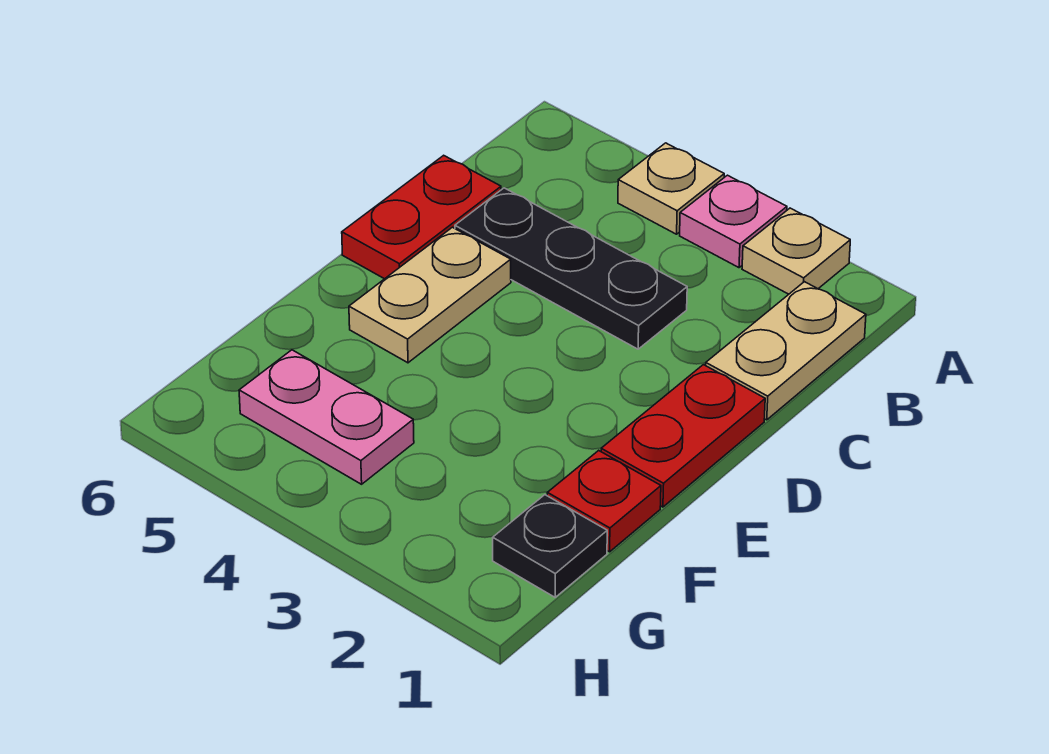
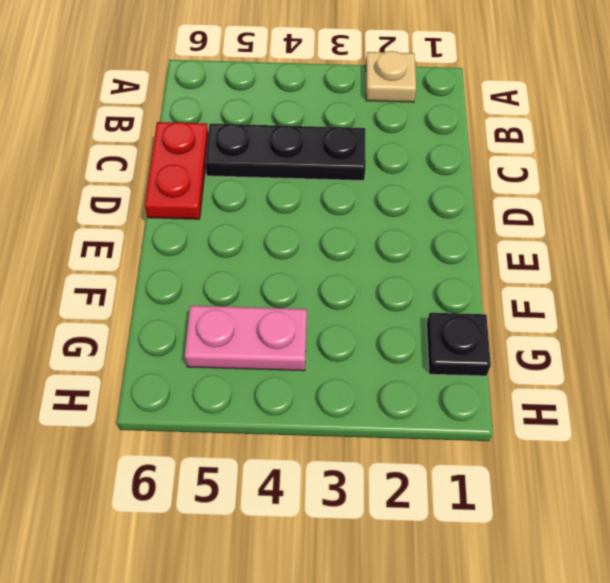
none -> pink 1x1 plate [680,175,787,268]
none -> tan 1x1 plate [618,143,724,234]

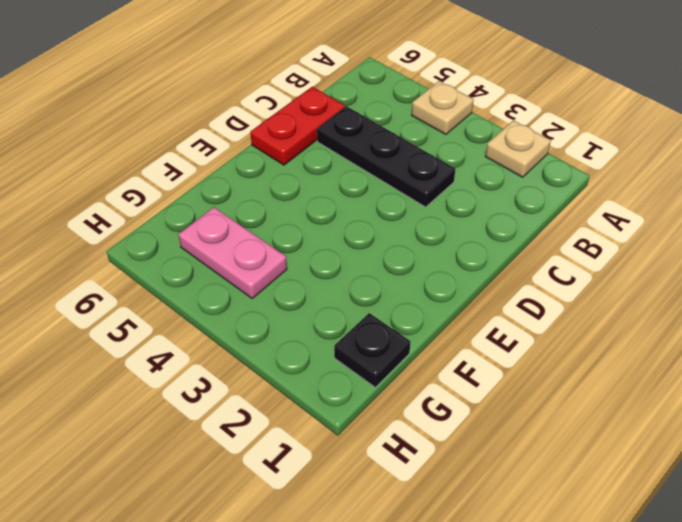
none -> pink 1x1 plate [680,175,787,268]
none -> tan 1x2 plate [706,282,866,420]

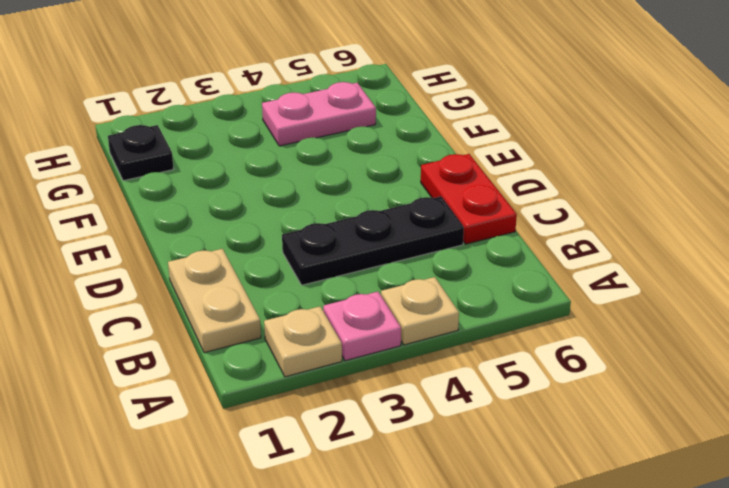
none -> red 1x2 plate [601,365,765,507]
none -> tan 1x2 plate [349,227,511,363]

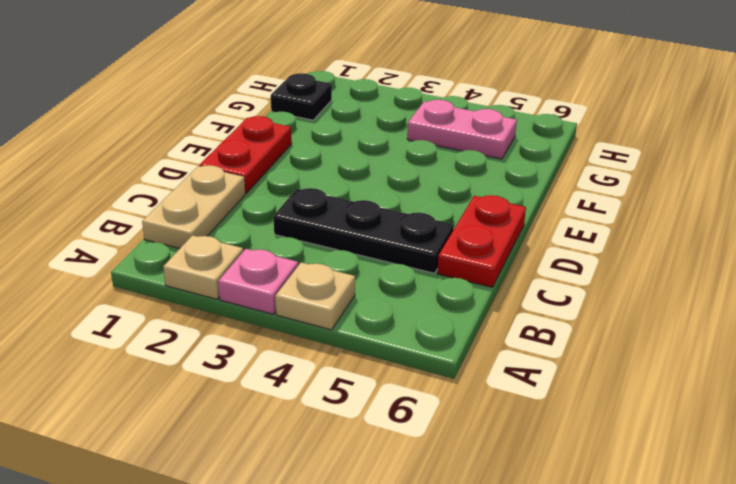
none -> tan 1x2 plate [349,227,511,363]
none -> red 1x1 plate [547,450,661,552]

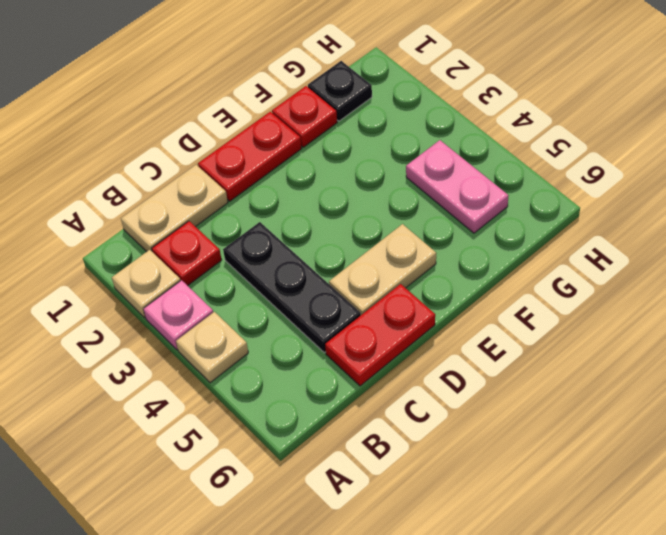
red 1x1 plate [152,221,222,286] -> none

